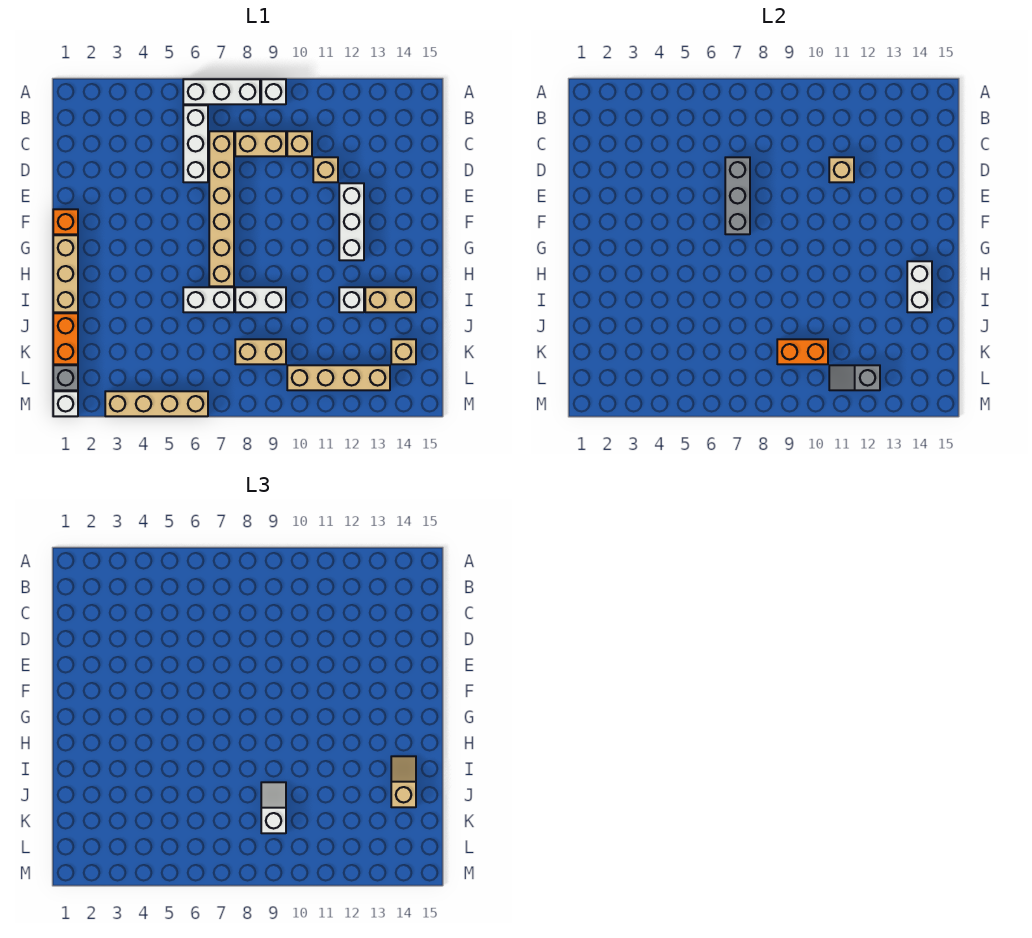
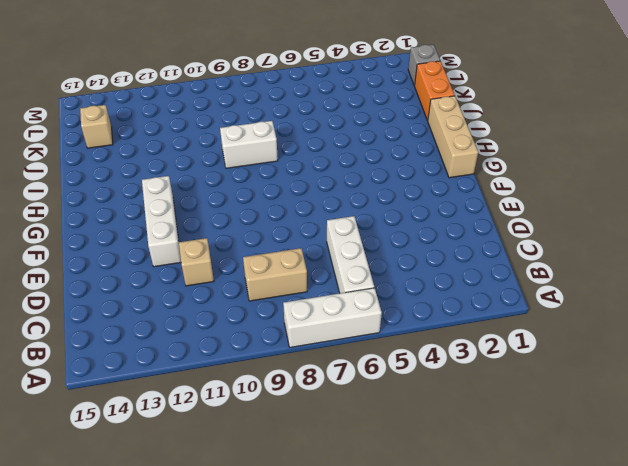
none -> white 1x1 brick [261,79,286,104]
none -> tan 1x6 brick [209,131,234,286]
none -> tan 1x1 brick [287,131,312,156]

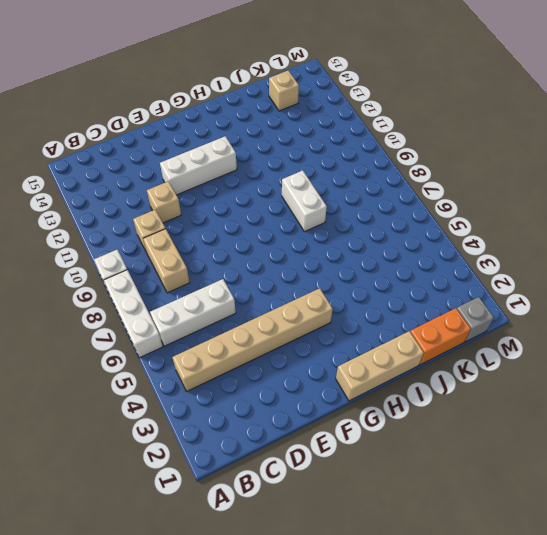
tan 1x6 brick [172,288,333,391] -> tan 1x6 brick moved to [209,131,234,286]
none -> orange 1x1 brick [53,209,78,234]
none -> white 1x2 brick [183,287,234,312]
none -> white 1x1 brick [339,287,364,312]

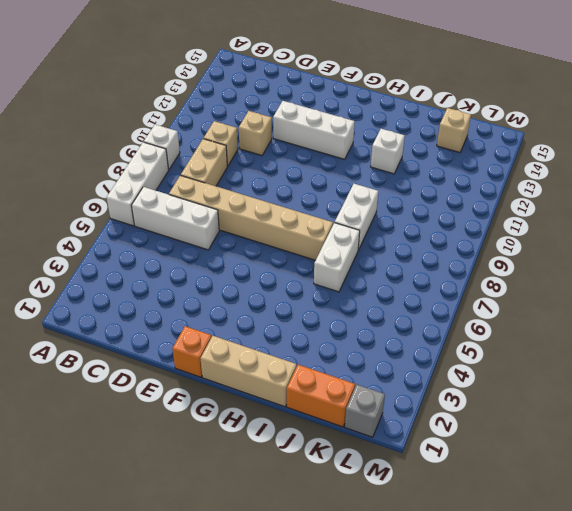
none -> tan 1x2 brick [365,287,416,312]
none -> tan 1x2 brick [235,339,286,364]
none -> tan 1x4 brick [287,365,390,390]

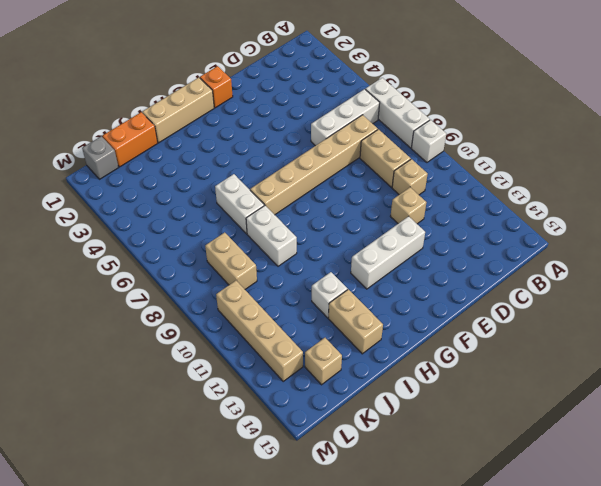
none -> white 1x1 brick [53,391,78,416]
none -> tan 1x4 brick [105,391,208,416]
none -> grey 1x3 brick [725,157,750,234]

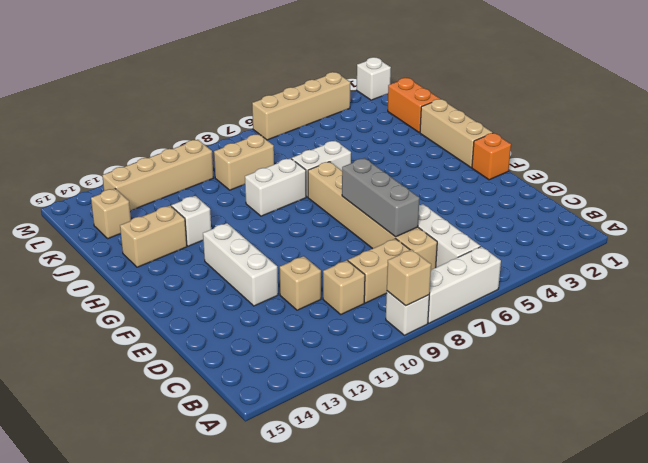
tan 1x1 brick [387,249,431,306] -> tan 1x1 brick moved to [829,157,854,182]
none -> grey 1x1 brick [53,365,78,390]
none -> white 1x2 brick [907,261,932,312]
none -> orange 1x2 brick [777,339,828,364]

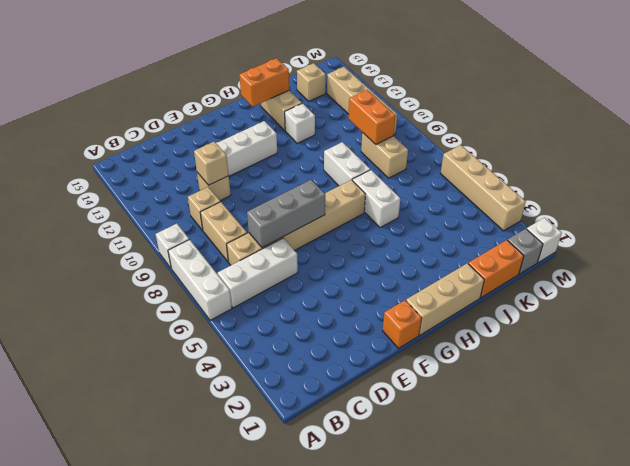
orange 1x2 brick [239,58,289,107] -> white 1x2 brick [907,261,932,312]
none -> grey 1x2 slope [829,365,880,390]
none -> tan 1x2 slope [391,756,416,807]
none -> white 1x2 slope [261,782,286,833]

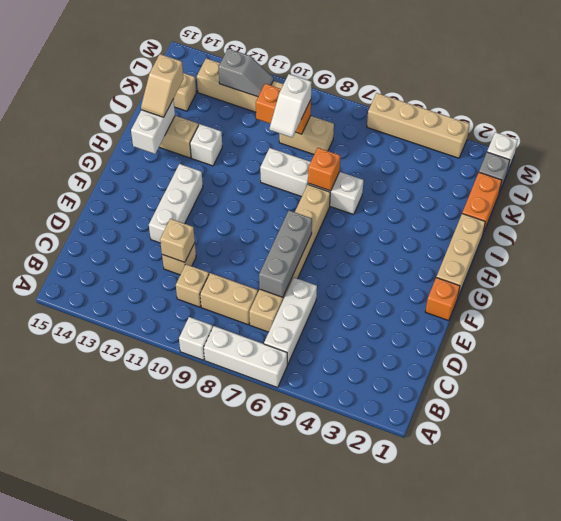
orange 1x1 brick [308,148,340,191] -> none

